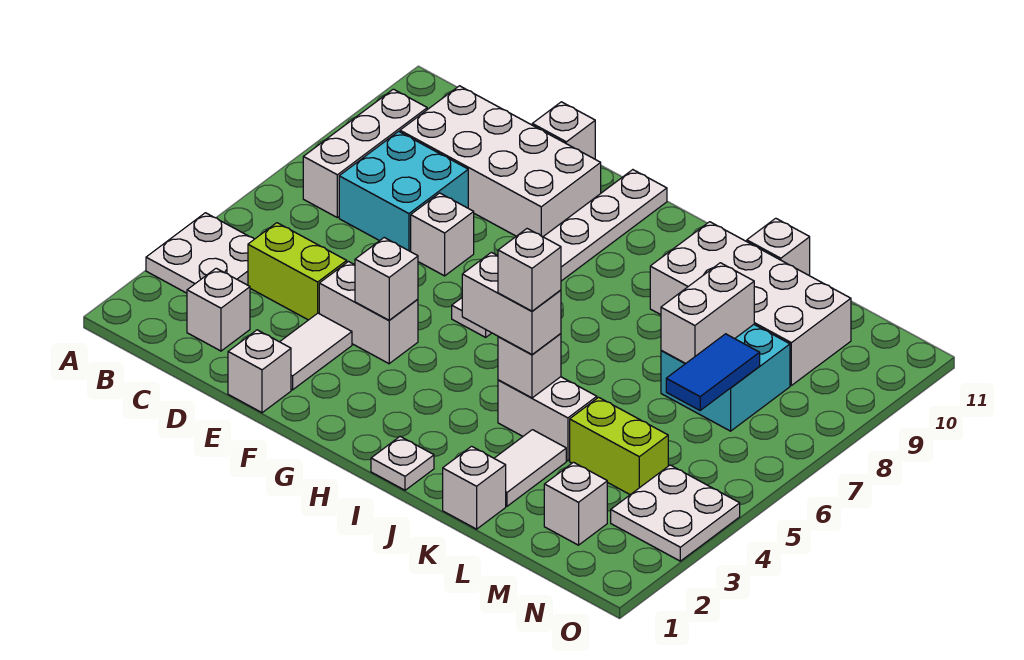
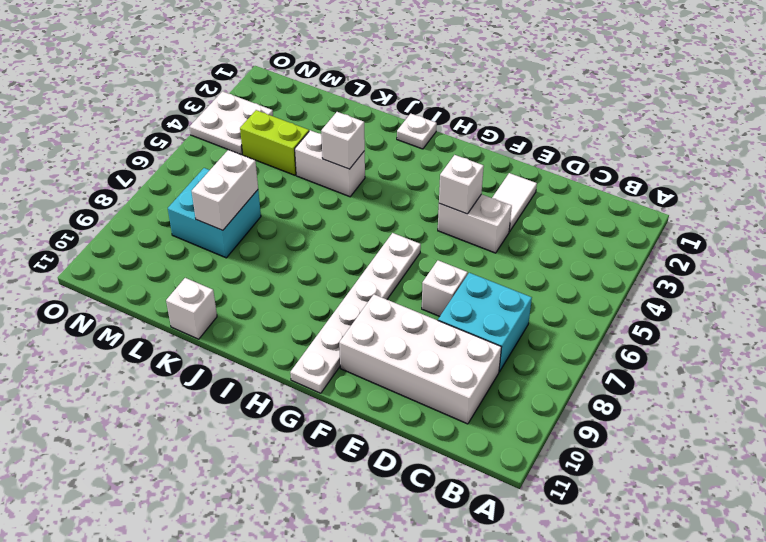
none -> white 2x2 plate [146,213,254,293]
none -> white 1x3 brick [303,89,427,218]
none -> white 1x1 brick [187,268,250,351]

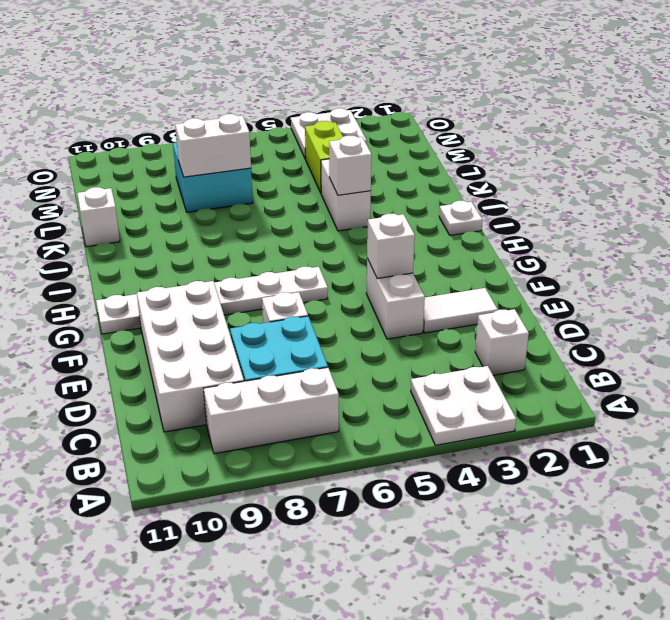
none -> lime 1x2 brick [248,223,347,320]
none -> white 1x1 brick [228,330,291,413]
none -> white 1x1 brick [532,102,595,159]

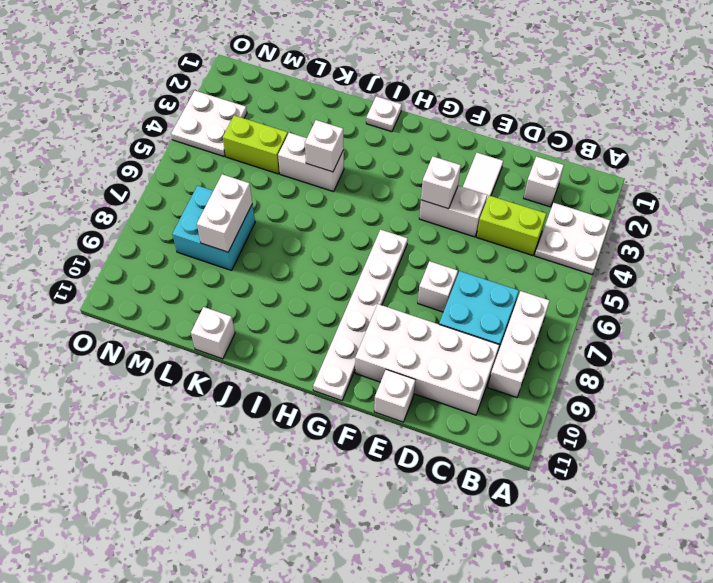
none -> white 1x1 brick [228,330,291,413]
none -> white 2x4 brick [650,222,851,385]
none -> white 1x1 brick [443,446,506,529]

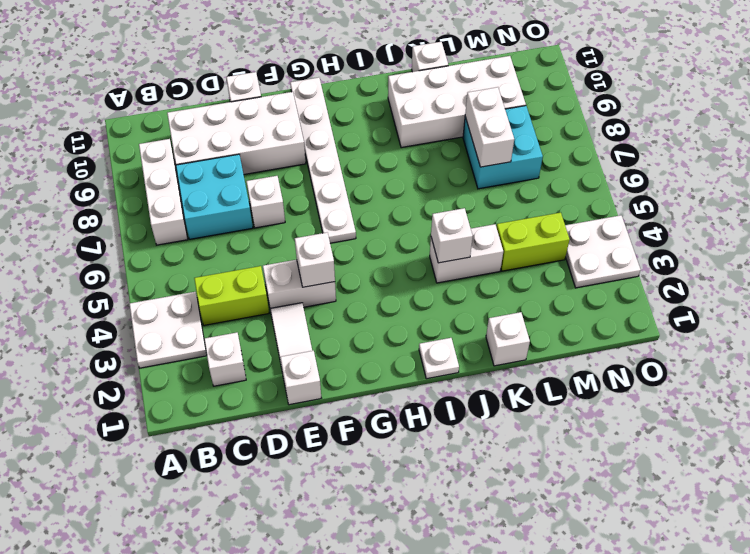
none -> white 1x2 tile [494,430,566,506]
none -> white 1x1 brick [544,462,607,545]
none -> blue 1x2 tile [666,334,760,410]

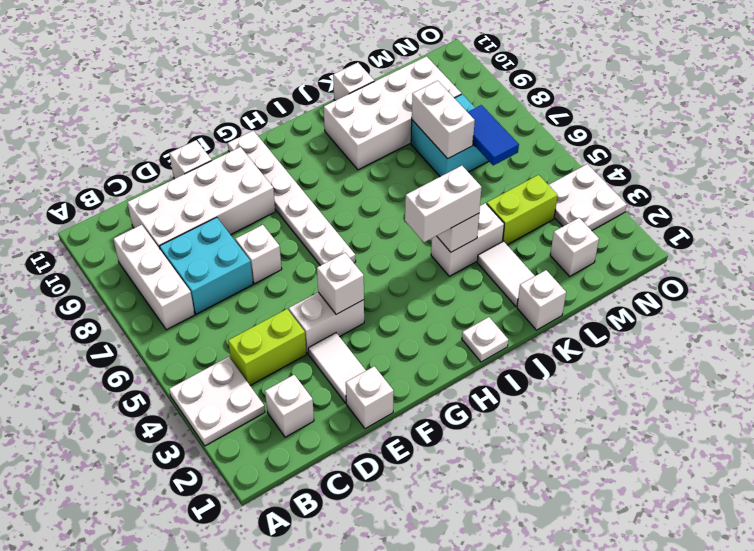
none -> white 1x1 brick [498,229,561,311]

